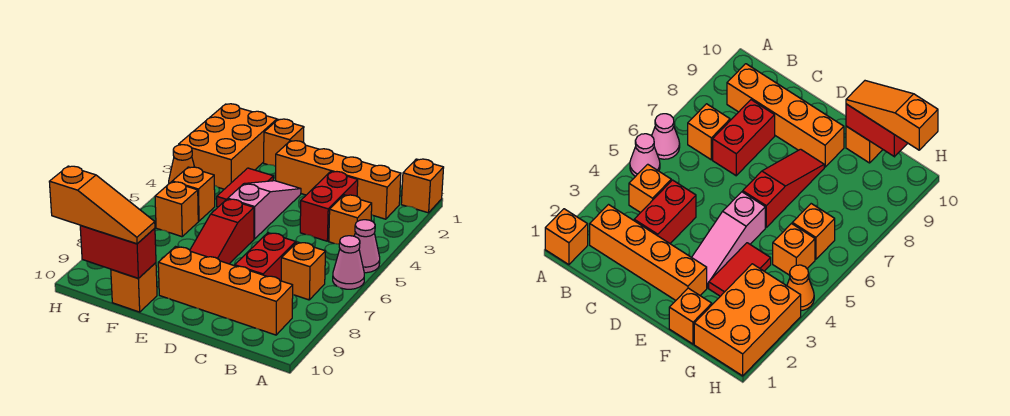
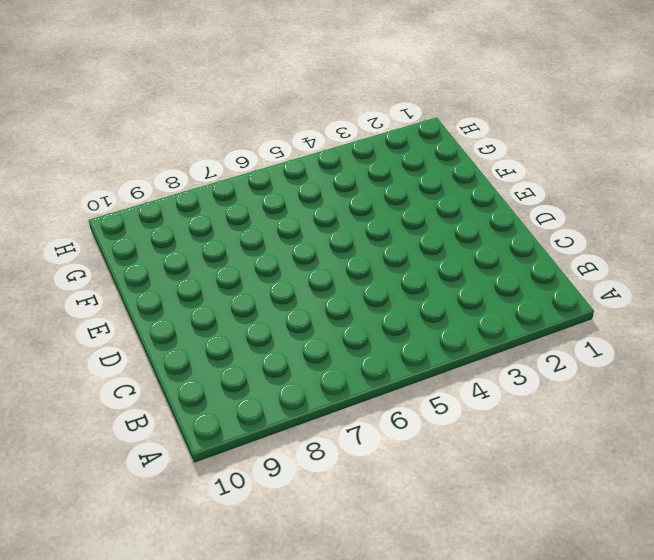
none -> orange 1x1 brick [401,159,444,213]
none -> pink 1x1 cone [354,220,380,273]
none -> pink 1x1 cone [333,236,364,289]

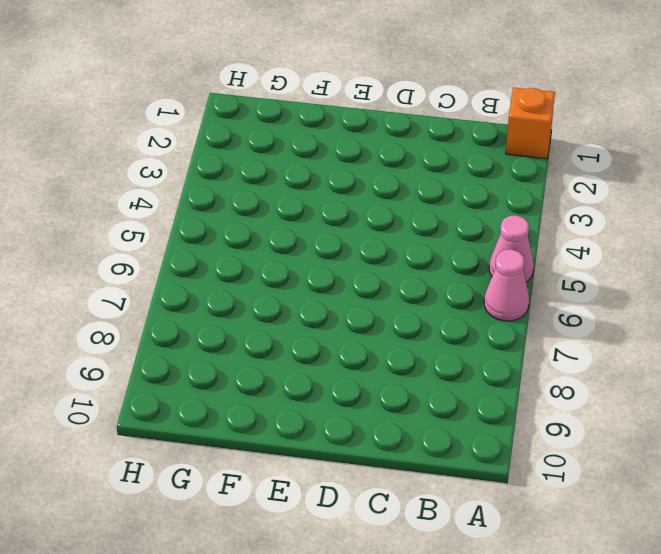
none -> orange 1x4 brick [276,141,401,219]
none -> orange 1x1 brick [329,195,372,244]
none -> orange 1x1 brick [281,242,326,300]

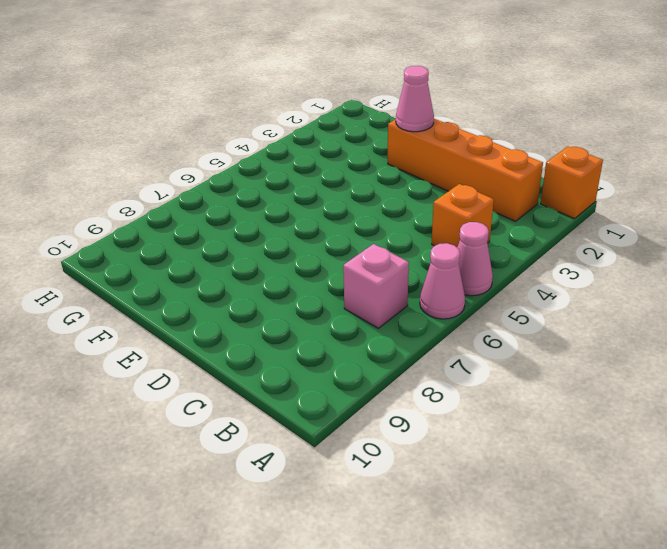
pink 1x1 brick [343,244,409,328] -> orange 1x1 brick [281,242,326,300]
pink 1x1 cone [396,66,434,132] -> none
none -> orange 1x4 brick [158,247,293,335]
none -> red 1x2 brick [300,172,358,241]
none -> red 1x2 brick [235,233,296,281]

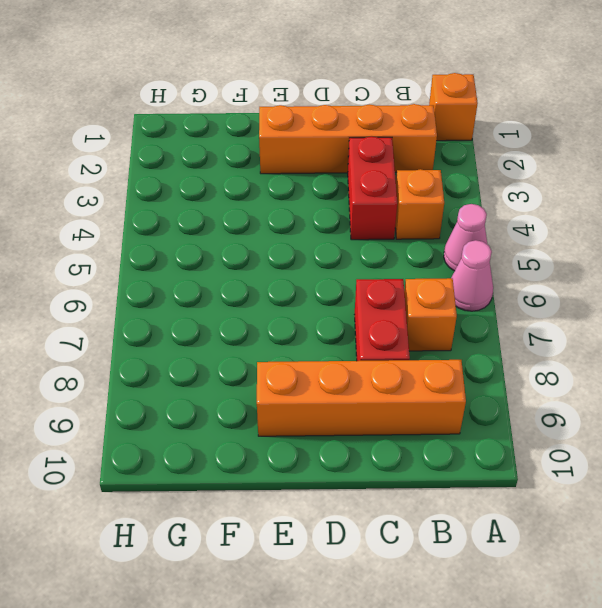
none -> pink 1x3 slope [228,181,301,239]
none -> red 1x3 slope [190,199,254,264]
none -> orange 1x1 brick [264,119,304,166]

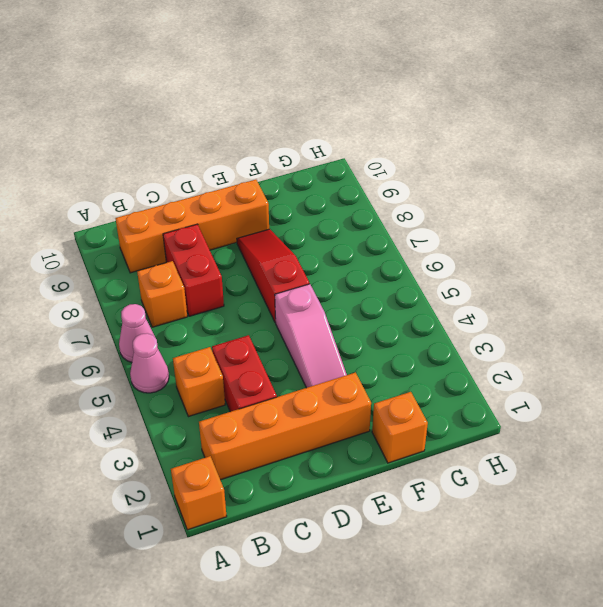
none -> red 1x2 tile [217,168,274,207]
none -> orange 1x1 brick [111,263,157,312]
none -> orange 2x3 brick [179,104,277,189]

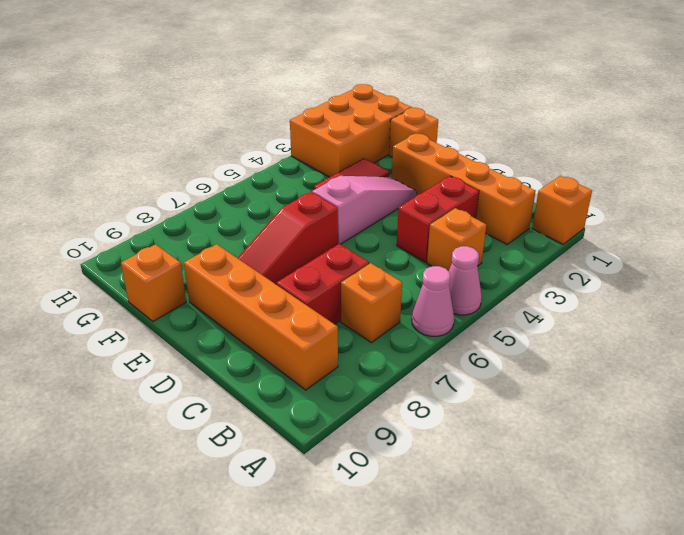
none -> orange 1x1 brick [172,167,215,221]
none -> orange 1x1 brick [155,182,198,237]
none -> orange 1x1 cone [169,145,194,183]

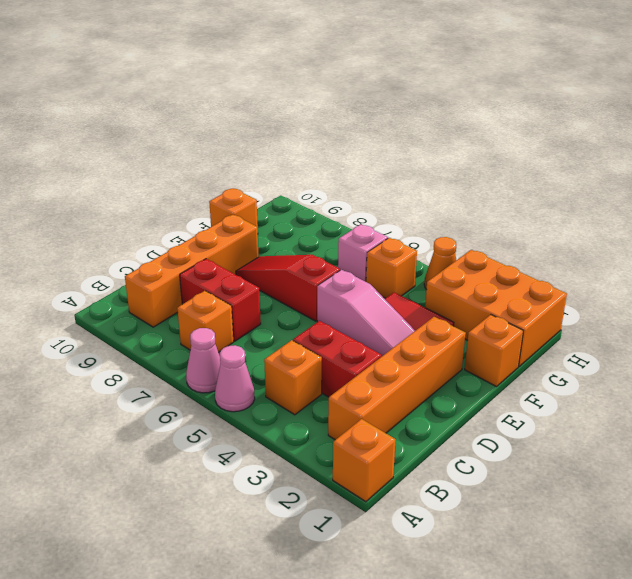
pink 1x1 brick [338,224,388,282] -> orange 1x1 brick [155,182,198,237]
none -> red 1x2 brick [80,226,156,278]
none -> orange 1x3 slope [49,166,155,244]

